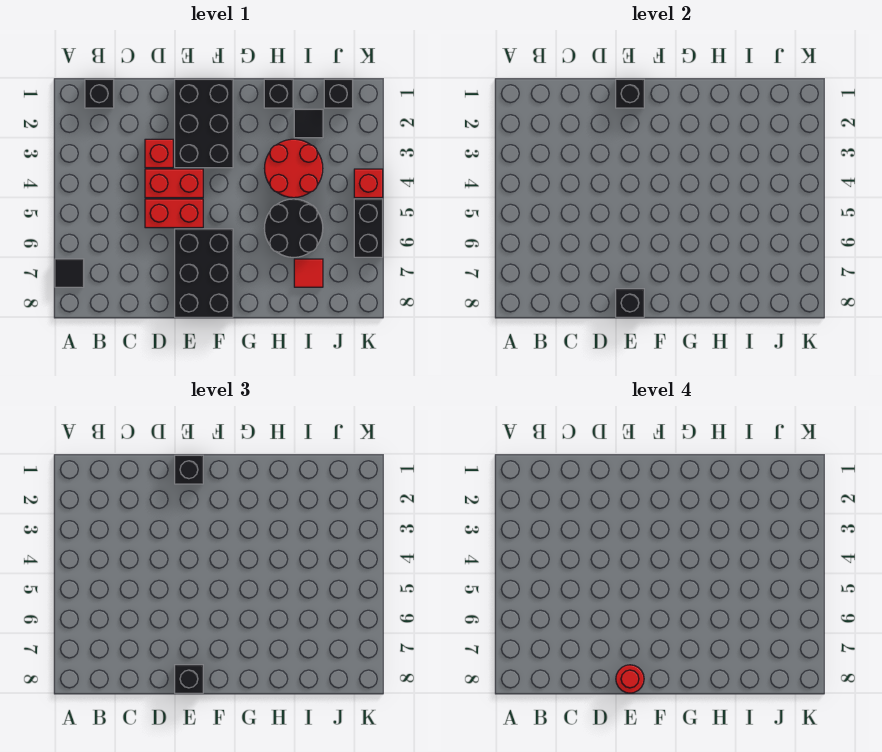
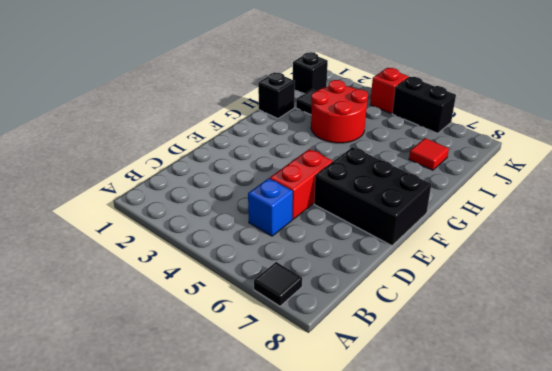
blue 1x1 brick [248,178,293,236] -> none
none -> black 1x1 brick [85,79,114,108]
none -> red 1x1 brick [145,139,173,168]
none -> red 1x2 brick [145,169,203,198]

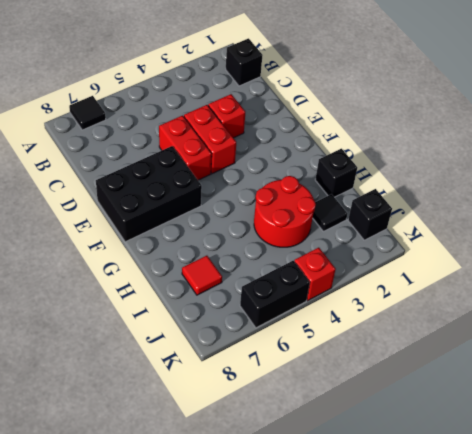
none -> black 2x3 brick [175,79,233,168]
none -> black 2x2 round brick [264,199,323,257]
none -> black 1x1 brick [616,79,644,108]

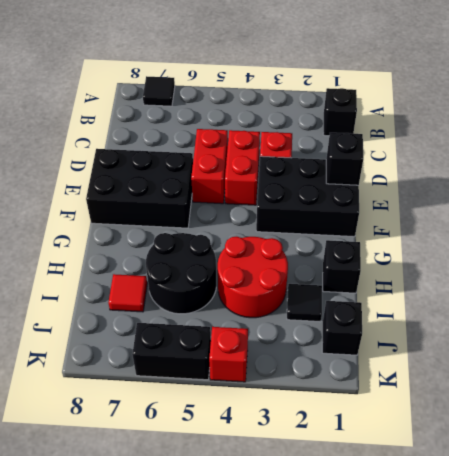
none -> black 1x1 brick [616,289,644,317]
none -> black 1x1 brick [175,455,203,484]
none -> black 1x1 brick [175,665,203,693]

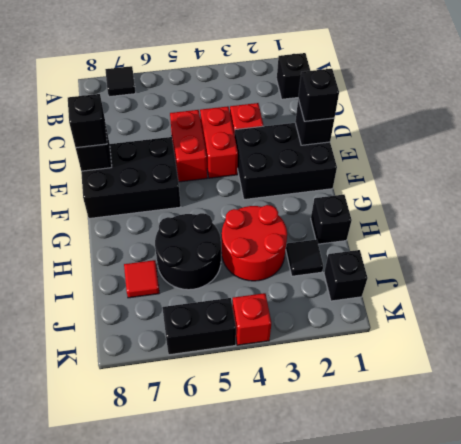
none -> red 1x1 round brick [616,665,644,693]

